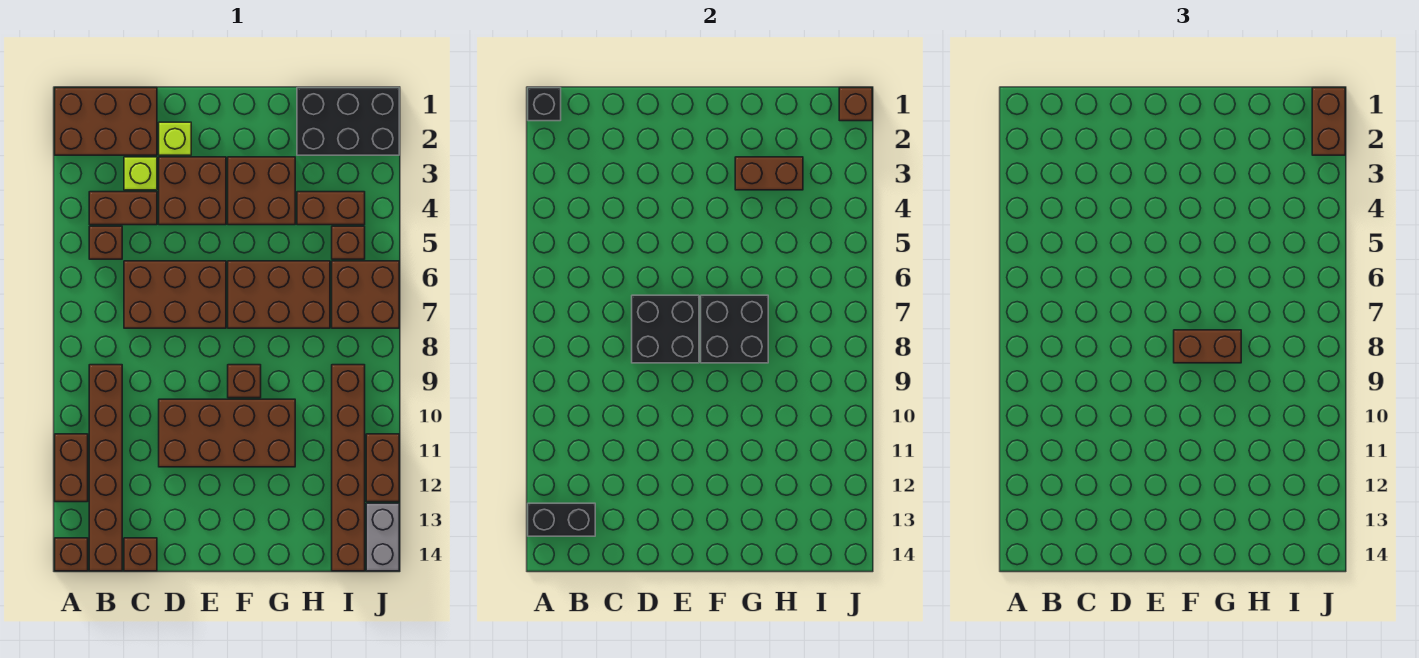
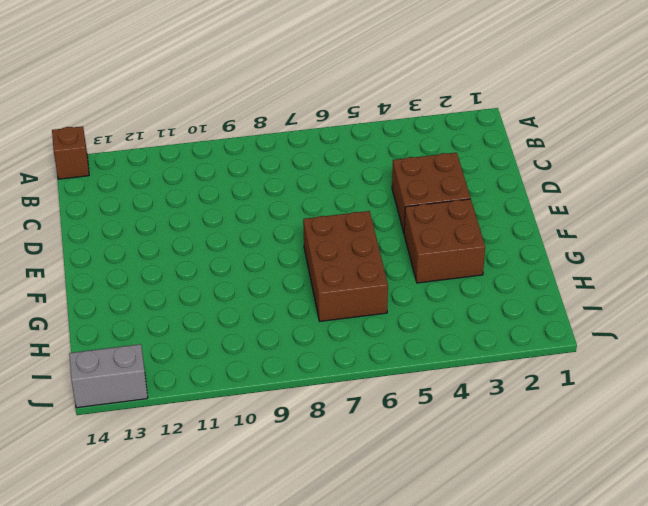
none -> brown 2x3 brick [55,88,157,155]
none -> brown 1x2 brick [55,434,88,502]
none -> brown 1x2 brick [89,192,157,225]
none -> brown 1x1 brick [89,226,122,259]

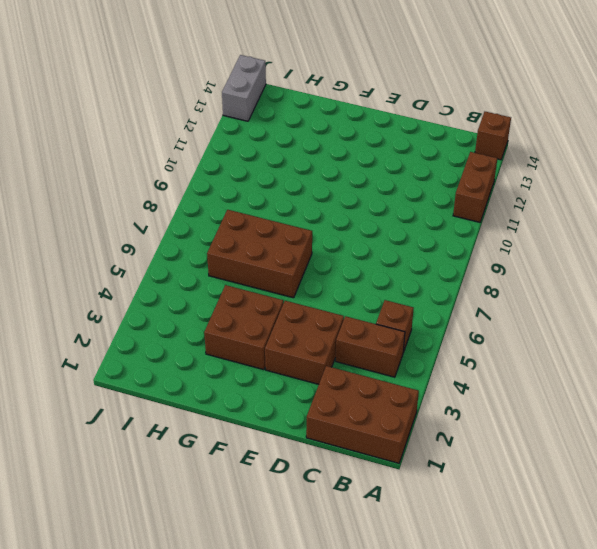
none -> brown 1x6 brick [89,365,122,571]
none -> lime 1x1 brick [124,157,157,190]
none -> brown 2x3 brick [124,261,226,328]
none -> brown 1x1 brick [124,538,157,571]

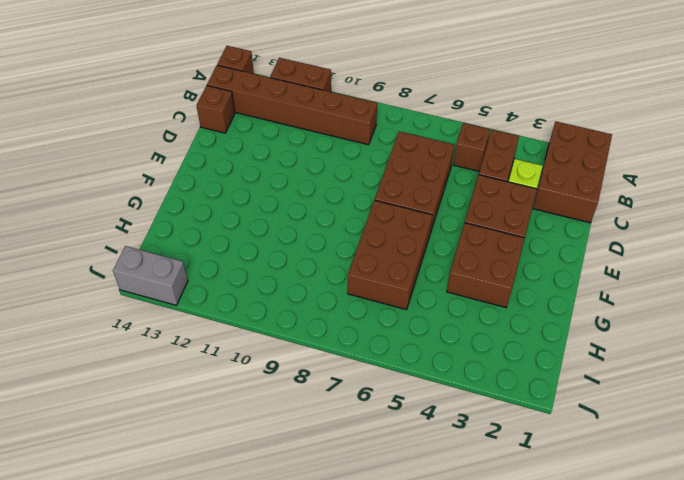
none -> lime 1x1 brick [159,122,191,155]
none -> brown 2x4 brick [159,399,295,467]
none -> brown 1x1 brick [228,365,261,398]
none -> black 2x3 brick [297,88,399,155]

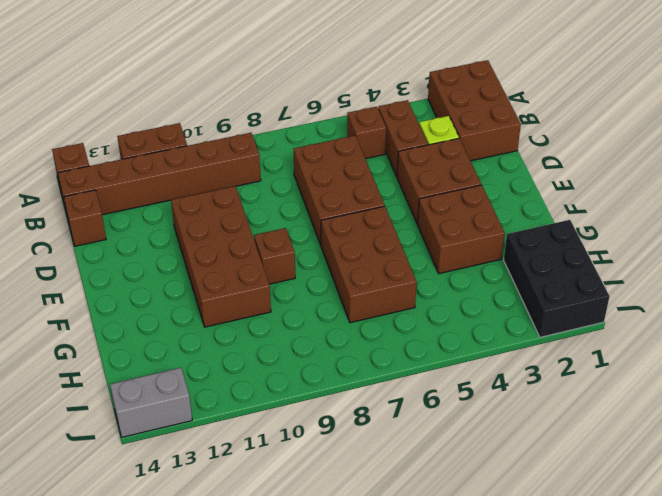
none -> lime 1x1 brick [159,122,191,155]
none -> brown 1x2 brick [297,192,365,225]
none -> brown 1x1 brick [332,226,365,259]
none -> brown 2x2 brick [332,261,399,328]

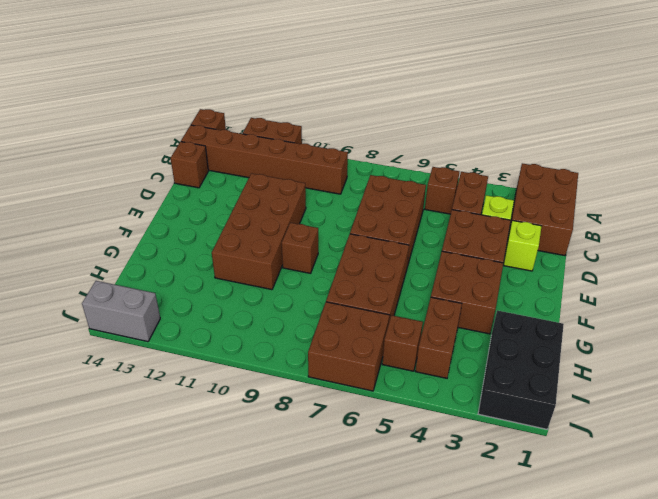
none -> brown 1x6 brick [332,365,365,571]
none -> brown 1x2 brick [366,434,399,502]
none -> black 1x1 brick [528,88,561,121]
none -> black 1x2 brick [528,503,595,536]

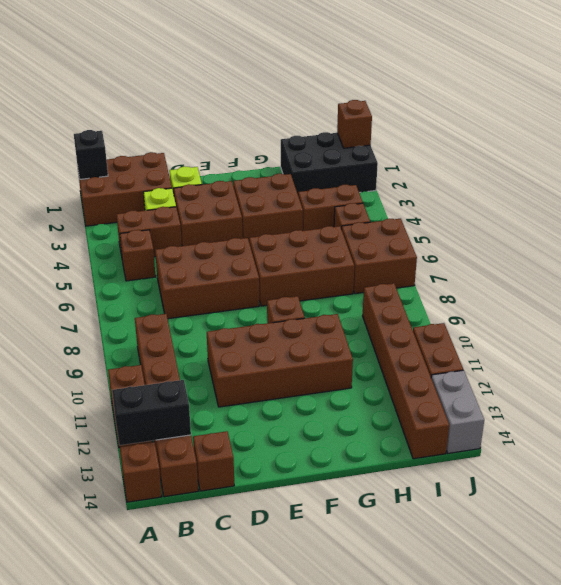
none -> black 2x2 brick [632,295,699,363]
none -> black 2x2 brick [701,295,768,363]
none -> brown 1x2 brick [735,157,803,190]
none -> brown 1x2 brick [1174,330,1241,363]

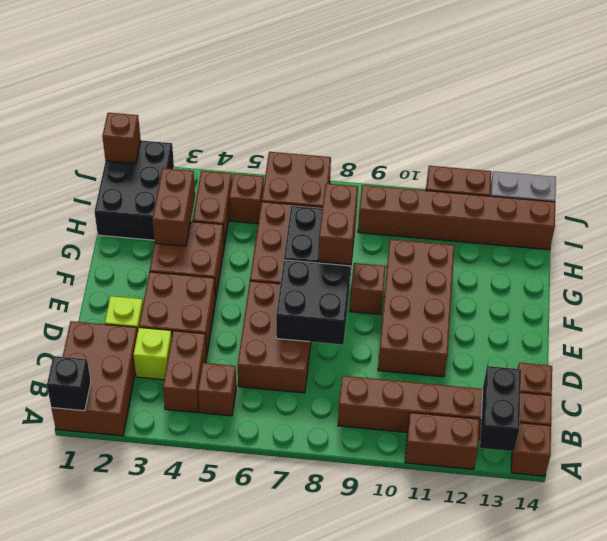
none -> brown 1x2 brick [1312,88,1345,155]

